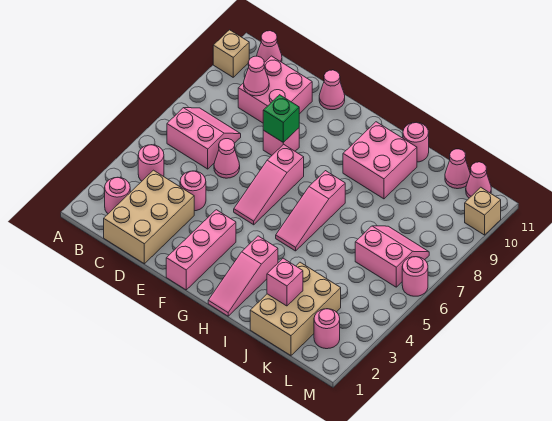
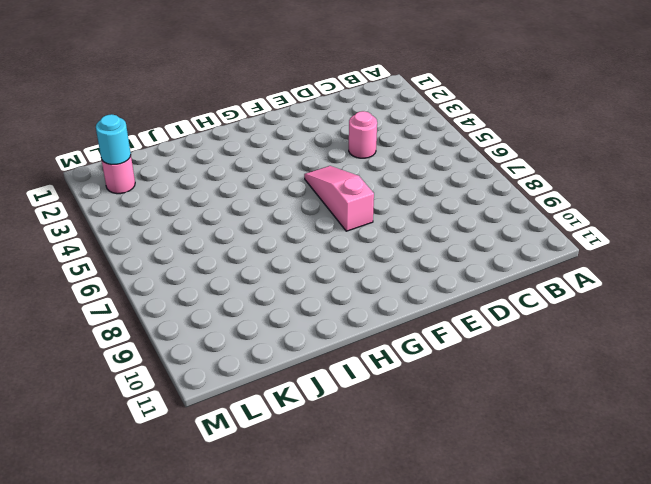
cyan 1x1 round brick [96,114,131,164] -> none
none -> tan 1x1 brick [213,30,249,77]
none -> pink 1x1 round brick [104,177,130,214]
none -> pink 1x1 round brick [138,145,164,181]

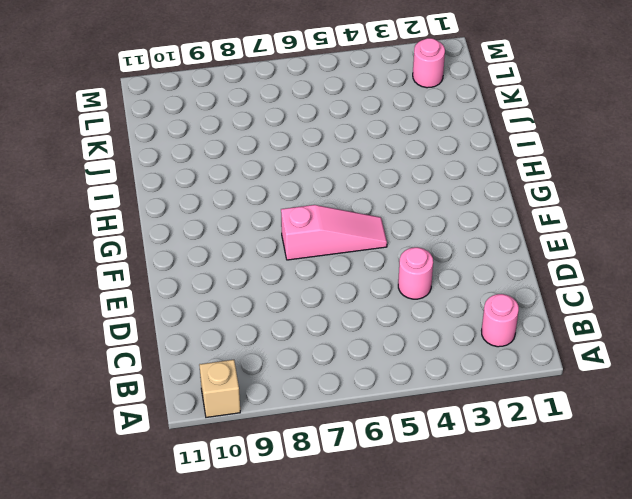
none -> pink 1x1 round brick [138,145,164,181]
none -> pink 2x2 slope [167,108,241,169]
none -> pink 1x1 cone [257,31,282,62]

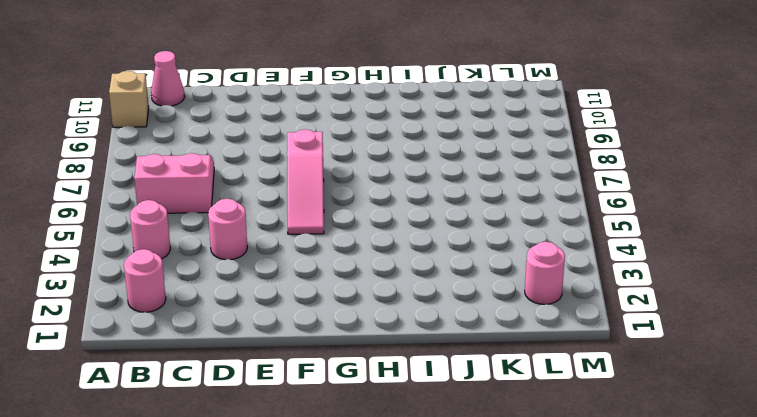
none -> tan 2x3 brick [104,170,194,264]
none -> pink 2x2 brick [238,56,312,123]
none -> pink 1x1 cone [214,139,240,178]

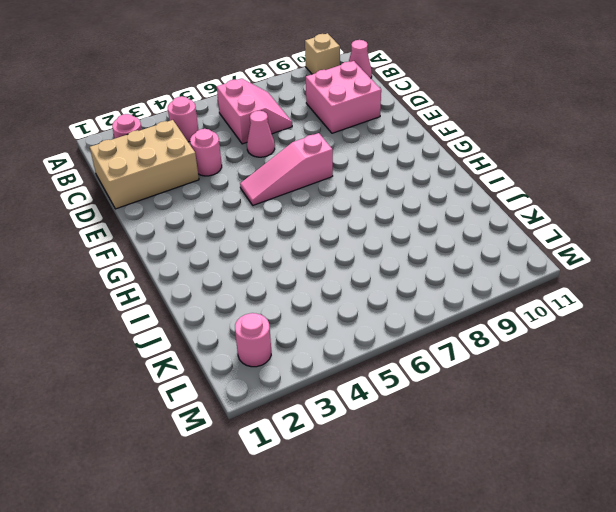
none -> pink 1x1 brick [263,128,299,155]
none -> pink 1x1 cone [319,70,345,110]
none -> pink 1x3 brick [166,210,236,290]

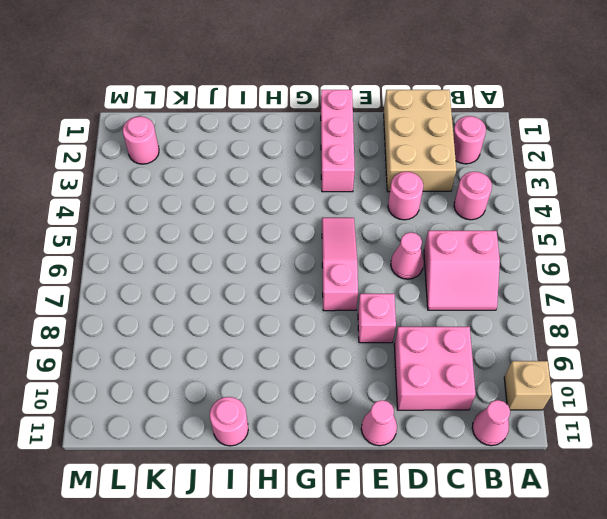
none -> pink 1x3 slope [208,236,278,316]
none -> pink 1x3 slope [276,171,345,251]
none -> pink 2x2 brick [343,122,417,199]

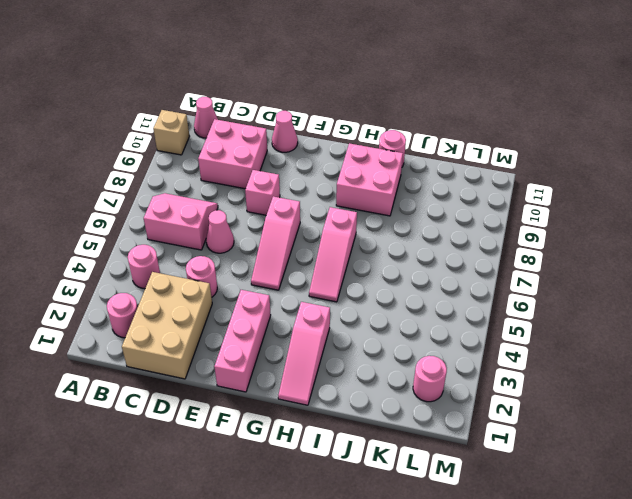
none -> tan 2x3 brick [250,262,341,356]
none -> pink 2x2 slope [355,226,429,287]
none -> pink 1x1 cone [445,149,470,189]

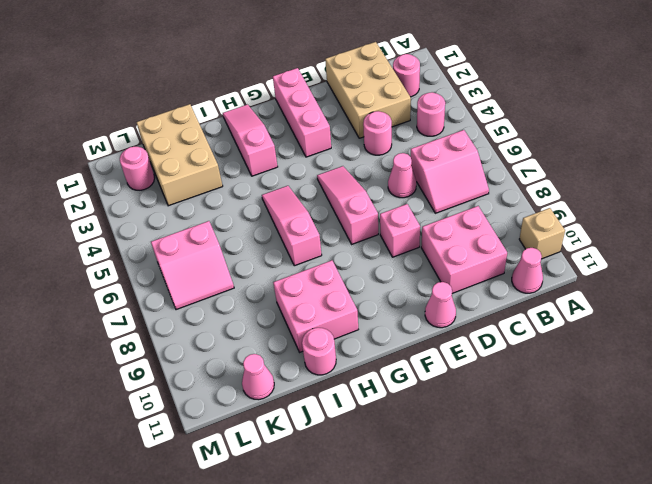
none -> pink 1x1 cone [466,162,491,198]
none -> pink 1x1 round brick [402,257,428,296]
none -> tan 1x1 brick [465,187,501,235]

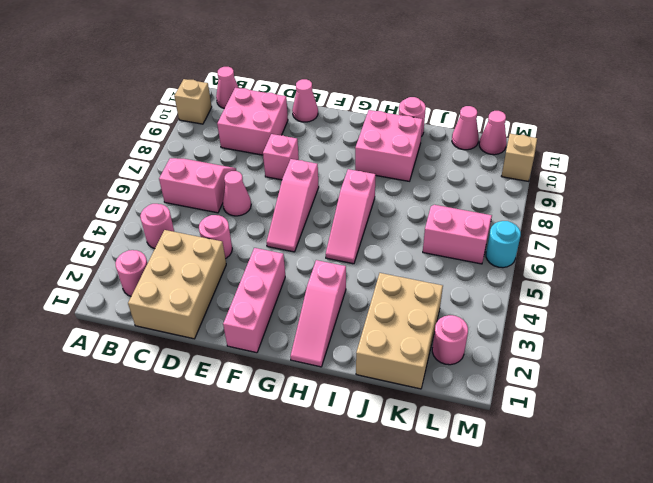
cyan 1x1 round brick [486,221,521,268] -> pink 1x1 round brick [402,257,428,296]
none -> pink 1x1 cone [244,56,269,96]
none -> green 1x1 brick [263,95,299,143]
none -> pink 1x1 brick [267,258,303,306]

